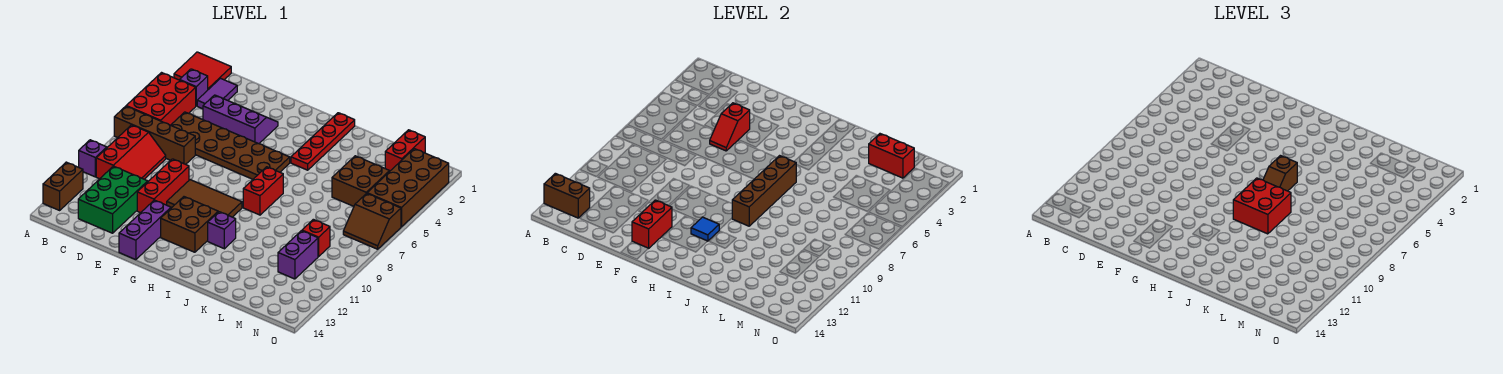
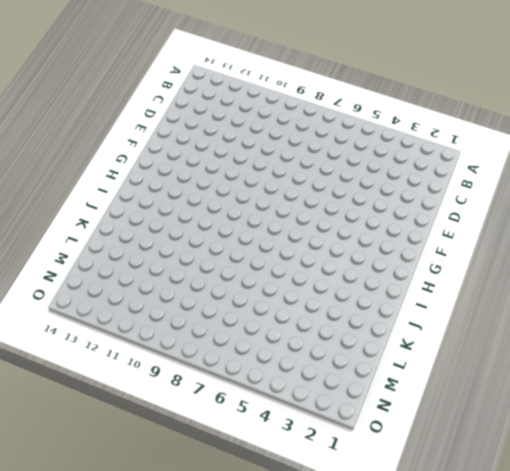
none -> red 2x2 tile [174,52,231,89]
none -> red 2x3 brick [127,73,196,125]
none -> brown 1x4 brick [114,106,195,164]
none -> purple 1x1 brick [79,140,107,177]

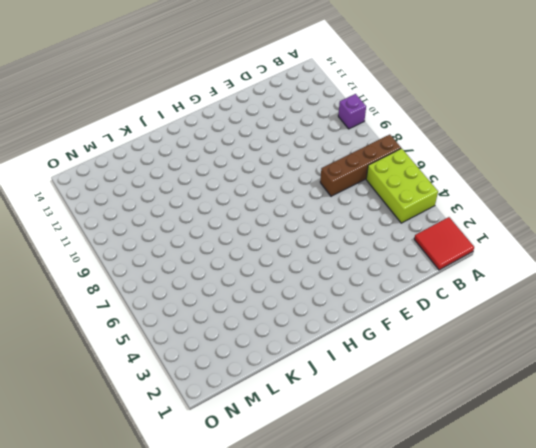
lime 2x3 brick [366,148,438,223] -> red 2x3 brick [127,73,196,125]
none -> brown 1x2 brick [43,162,83,210]
none -> purple 1x1 brick [180,69,208,106]
none -> red 2x3 slope [96,125,166,179]
none -> purple 1x2 tile [197,78,237,109]

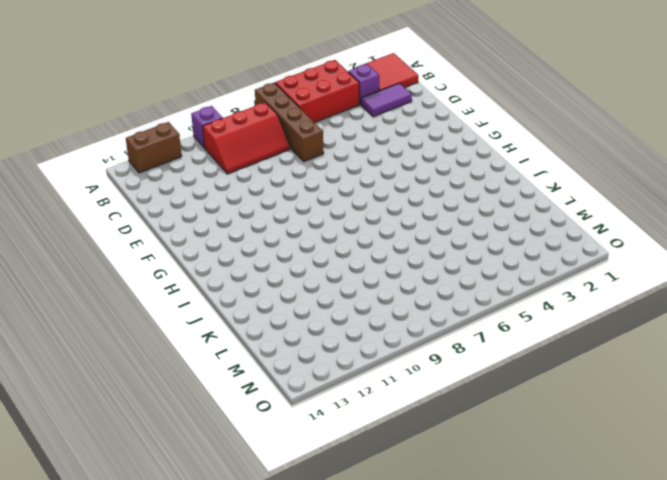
none -> brown 2x6 plate [171,112,290,179]
none -> green 2x3 brick [78,166,148,233]
none -> purple 2x3 slope [203,95,278,144]
none -> red 1x3 brick [137,159,189,213]

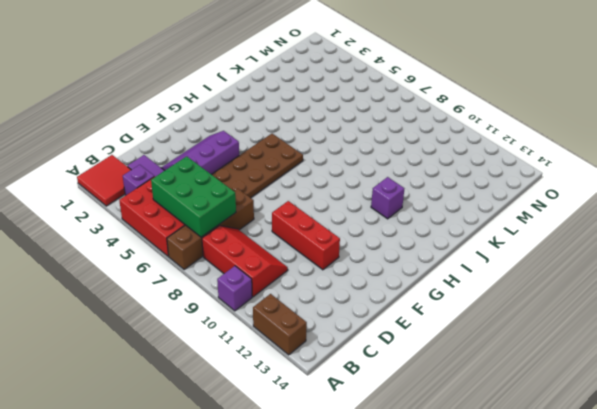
green 2x3 brick [151,156,236,237] -> green 2x3 brick moved to [78,166,148,233]
none -> brown 2x3 tile [167,180,242,217]
none -> purple 1x3 brick [119,200,171,260]
none -> brown 2x2 brick [161,197,218,252]
none -> red 1x4 plate [291,113,355,170]

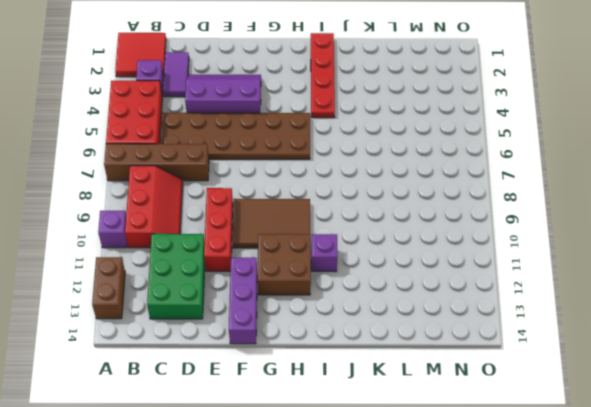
none -> red 1x2 brick [243,167,283,215]
none -> brown 2x2 brick [332,156,390,206]
none -> red 1x2 brick [385,130,425,171]
none -> red 1x1 brick [302,219,330,257]

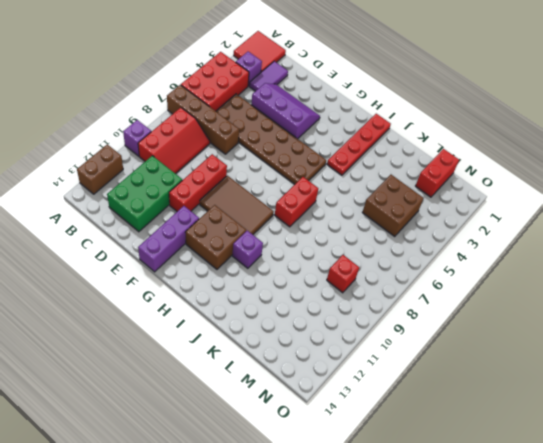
none -> purple 1x2 brick [278,231,318,279]
none -> brown 2x4 brick [367,149,449,227]
none -> brown 2x2 slope [343,193,401,249]
none -> brown 1x2 brick [544,173,590,218]

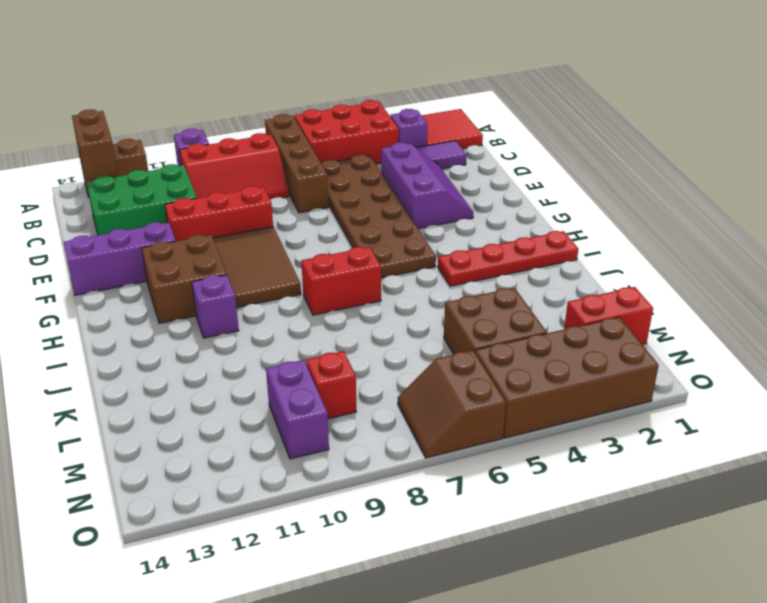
purple 1x2 brick [266,360,329,459] -> purple 1x2 brick turned to [278,231,318,279]
none -> red 1x2 slope [710,103,750,151]
none -> red 1x2 brick [632,200,672,248]
none -> blue 1x1 tile [691,217,719,241]
none -> brown 1x4 brick [732,156,796,226]

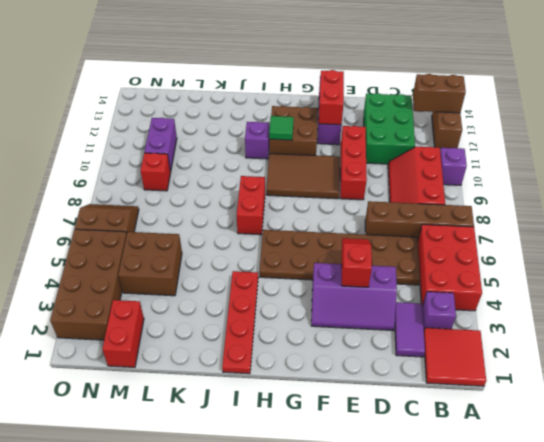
green 1x1 tile [269,116,294,140] -> blue 1x1 tile [691,217,719,241]
none -> brown 1x4 brick [732,156,796,226]
none -> red 1x2 brick [869,134,914,178]
none -> brown 1x2 slope [1263,156,1297,191]
none -> red 2x2 brick [1233,178,1291,234]

